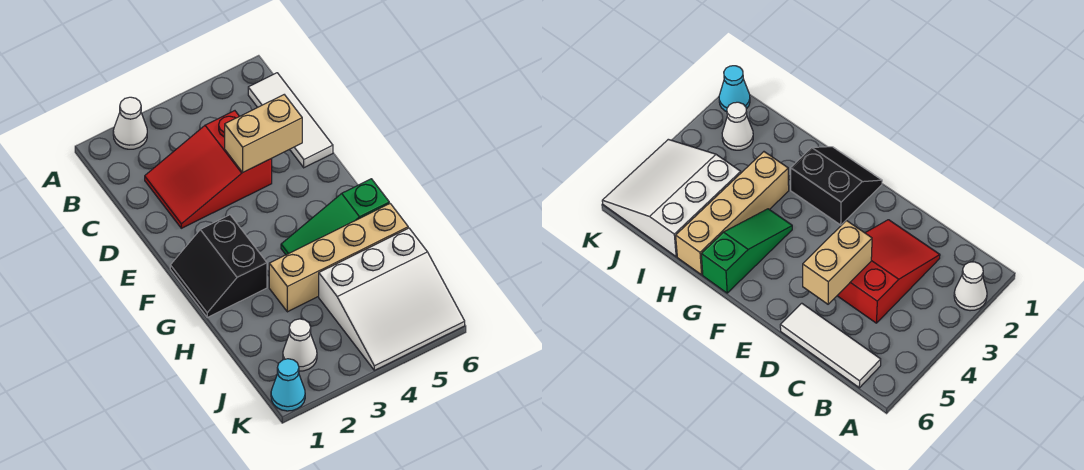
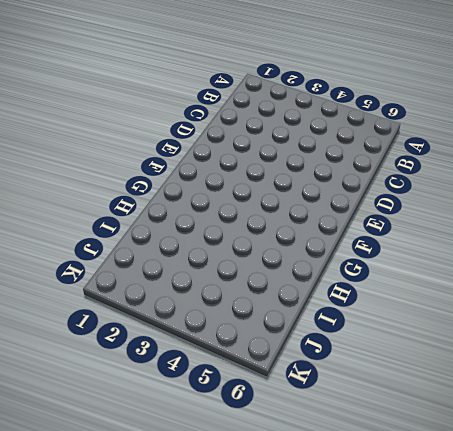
none -> white 1x1 cone [113,97,147,149]
none -> white 1x3 tile [248,73,333,168]

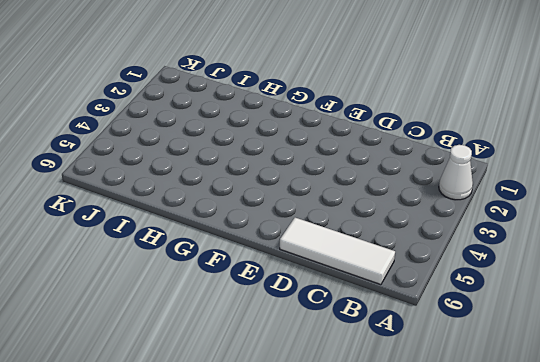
none -> red 2x3 slope [145,111,272,228]
none -> black 2x2 slope [170,215,267,317]

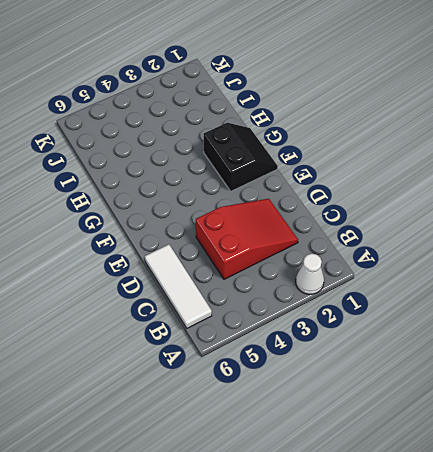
none -> green 1x3 slope [281,179,389,255]
none -> tan 1x4 brick [269,204,408,312]

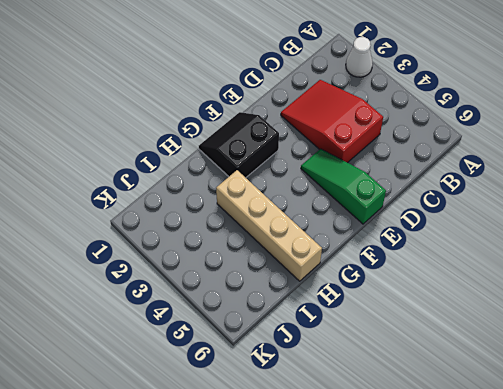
green 1x3 slope [301,149,386,224] -> green 1x3 slope moved to [281,179,389,255]
none -> white 1x3 tile [248,73,333,168]
none -> white 3x3 slope [319,228,465,370]

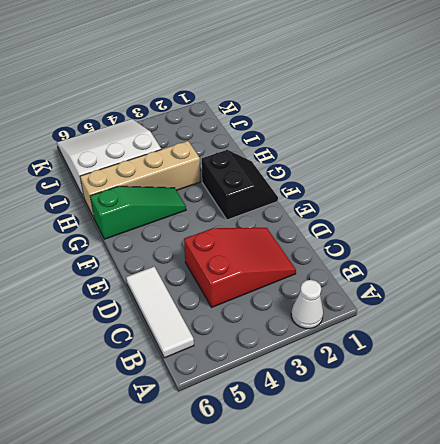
none -> white 1x1 cone [283,319,317,371]
none -> cyan 1x1 cone [271,359,305,411]

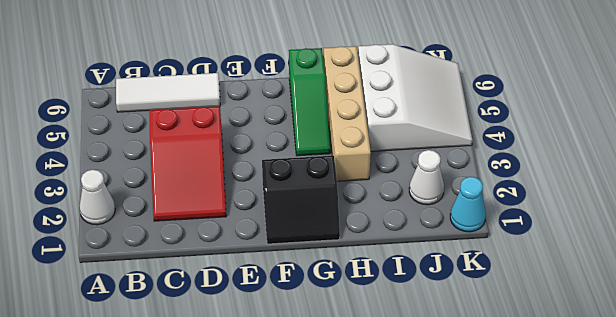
none -> tan 1x2 brick [225,95,302,173]

